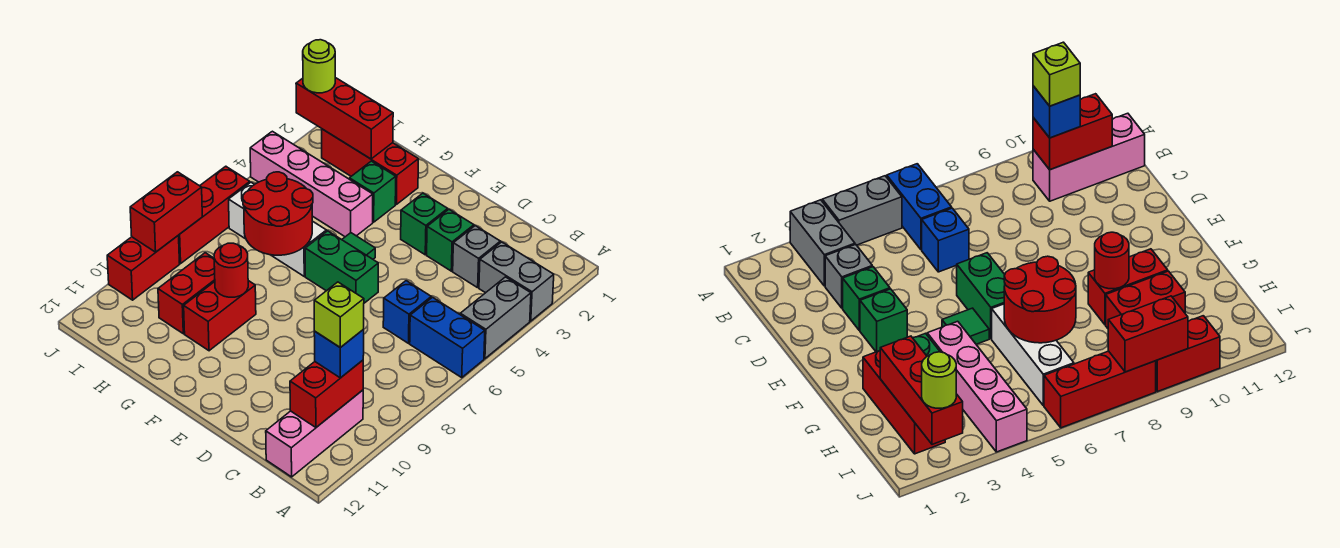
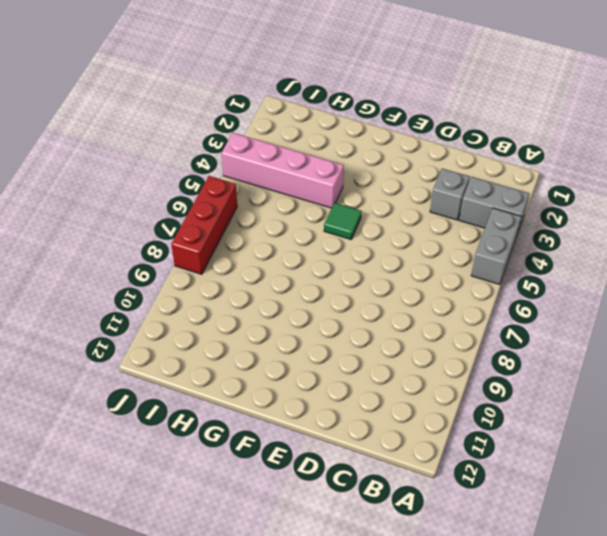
none -> blue 1x2 brick [410,297,485,377]
none -> pink 1x3 brick [266,390,363,477]
none -> blue 1x1 brick [383,281,431,343]

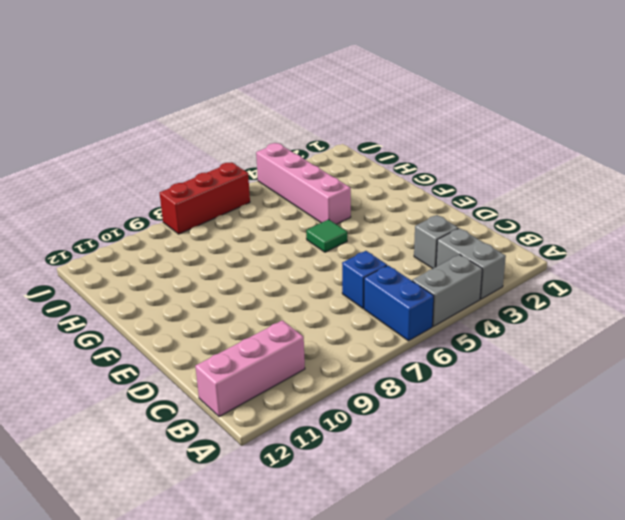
none -> green 1x1 brick [427,210,474,271]
none -> green 1x1 brick [401,193,448,255]
none -> green 1x2 brick [305,231,378,303]

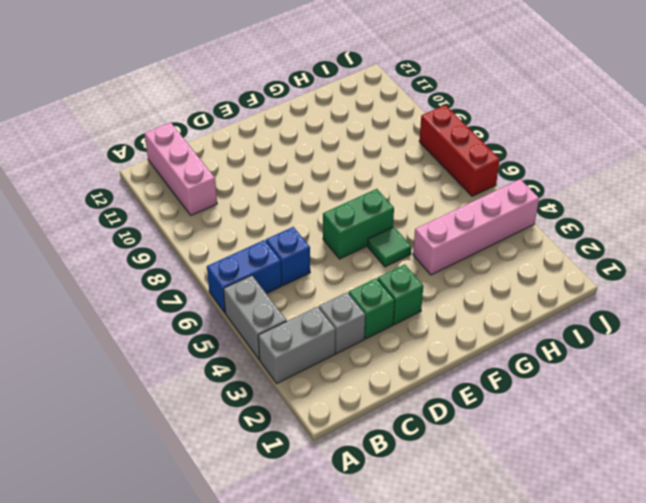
none -> red 1x3 brick [322,129,418,204]
none -> green 1x1 brick [349,161,396,222]
none -> white 1x3 brick [229,183,326,276]

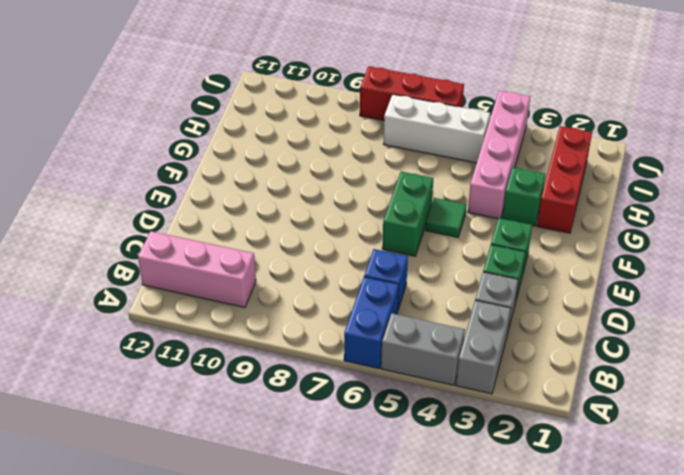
white 1x3 brick [384,94,490,163] -> white 1x3 brick turned to [229,183,326,276]
none -> red 1x2 brick [184,281,256,351]
none -> red 1x2 brick [158,253,215,334]
none -> red 1x2 brick [107,236,180,300]

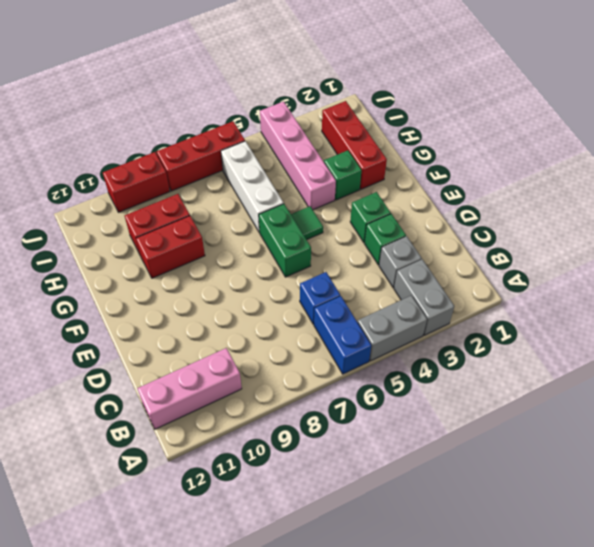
none -> red 1x2 brick [290,360,363,427]
none -> red 2x2 round brick [243,172,313,255]
none -> red 1x1 round brick [214,243,248,297]

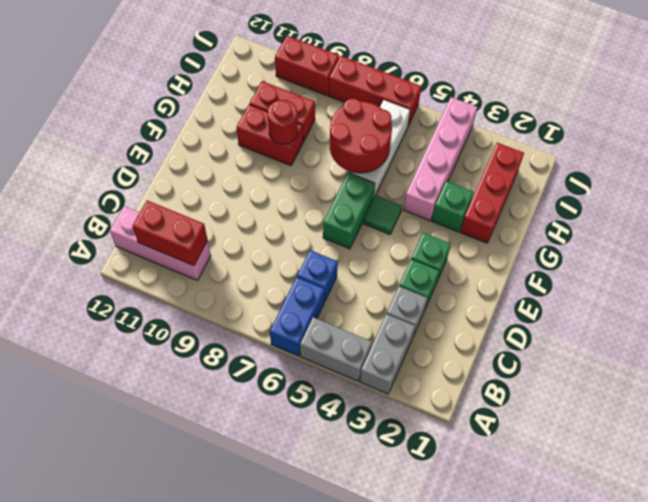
none -> red 1x3 brick [296,78,393,159]
none -> red 1x2 brick [130,172,202,252]
none -> blue 1x1 brick [314,329,364,378]

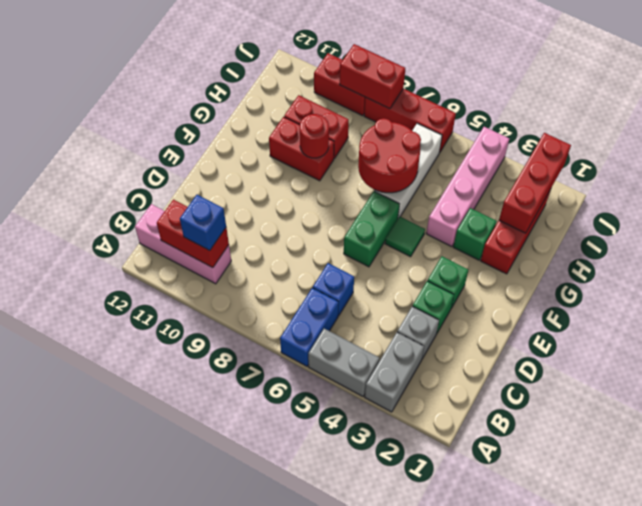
none -> lime 1x1 round brick [303,40,335,93]
none -> lime 1x1 brick [314,282,364,348]

